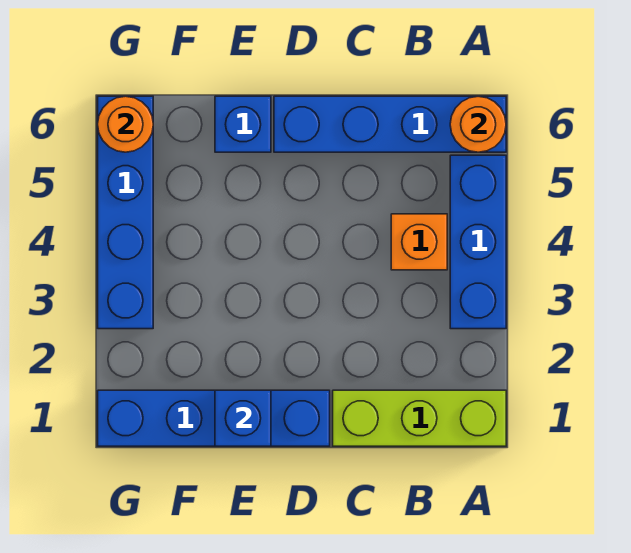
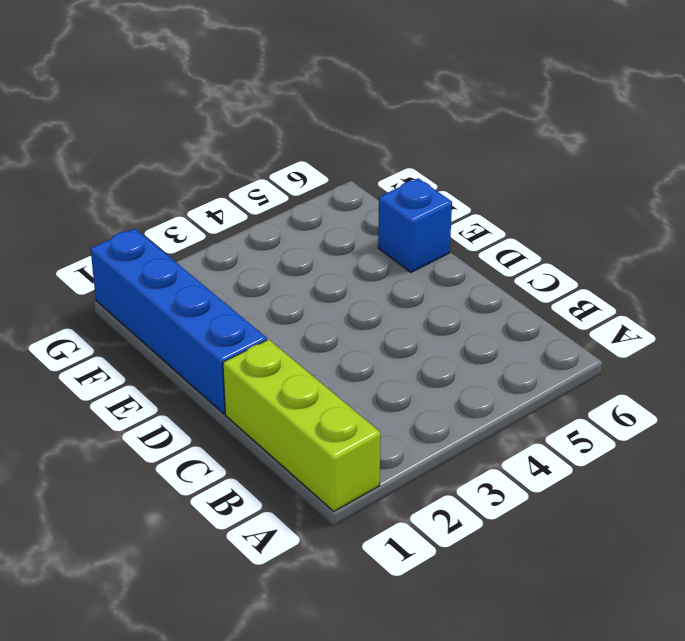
none -> blue 1x3 brick [450,155,506,329]
none -> blue 1x4 brick [274,96,506,152]

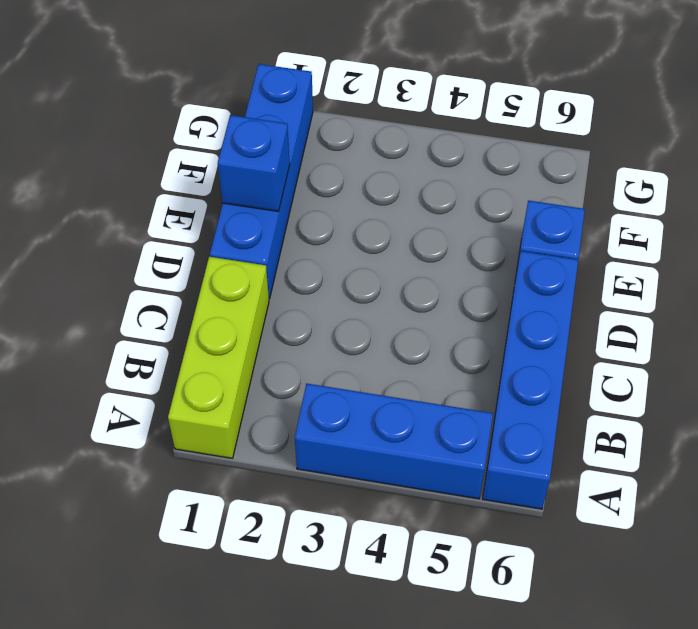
none -> orange 1x1 brick [391,214,447,270]
none -> blue 1x4 brick [98,96,153,329]

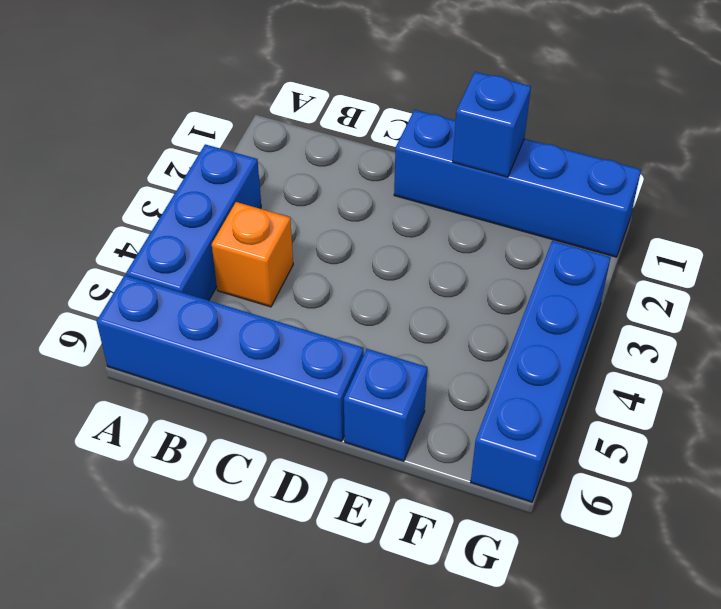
none -> lime 1x3 brick [333,390,506,446]
none -> orange 1x1 round brick [450,96,506,152]

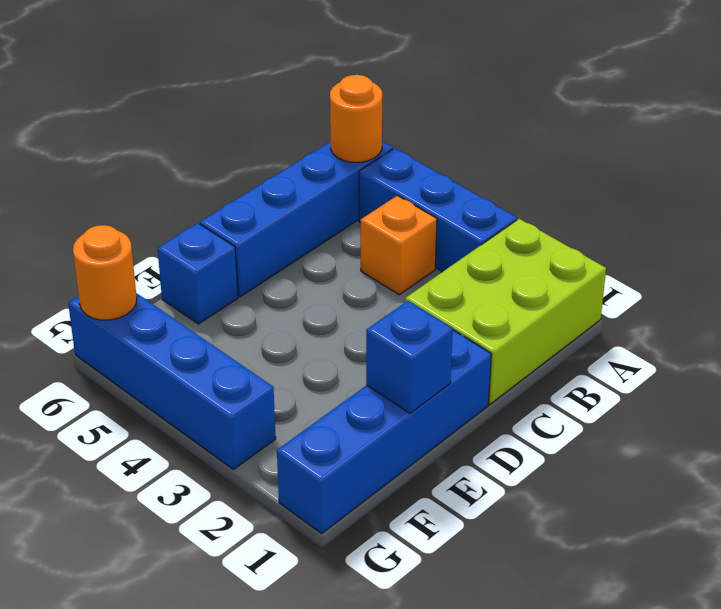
lime 2x3 brick [405,219,606,404] -> lime 1x3 brick [333,390,506,446]

